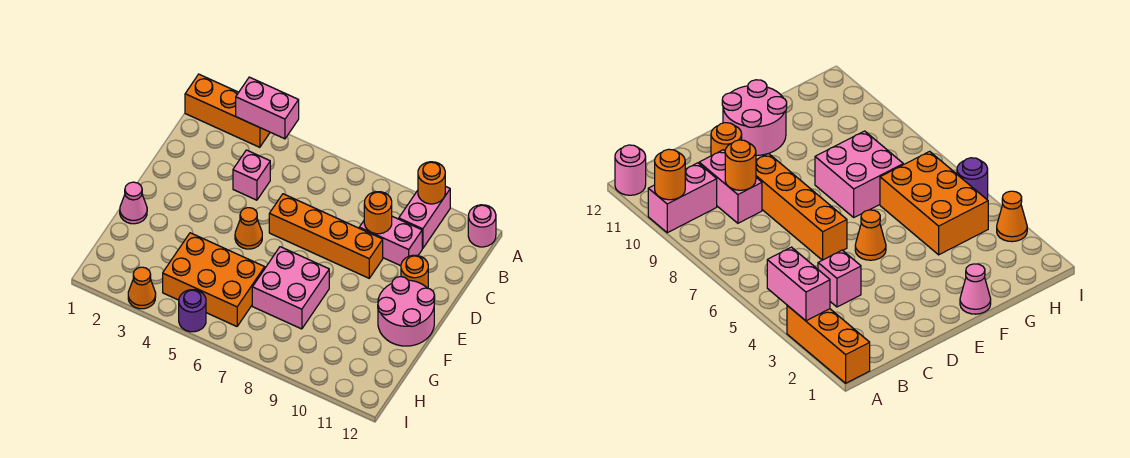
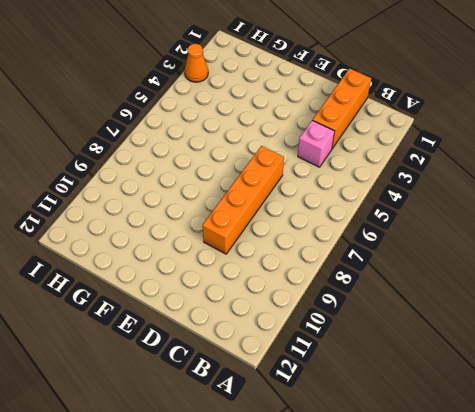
orange 1x3 brick [313,68,371,149] -> orange 1x3 brick moved to [185,74,270,147]
none -> pink 1x2 brick [399,186,450,249]
none -> pink 1x1 round brick [468,205,496,247]
none -> pink 1x2 brick [359,216,422,266]

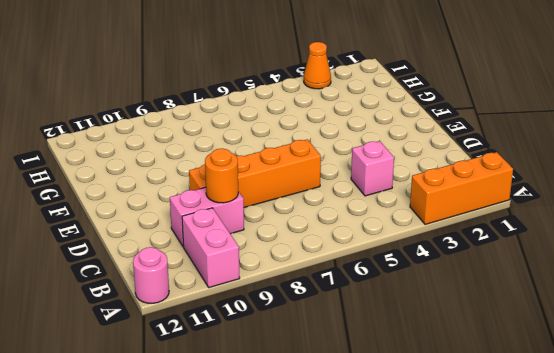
none -> orange 1x1 round brick [401,255,428,288]
none -> orange 1x1 cone [235,208,262,249]
none -> pink 2x2 round brick [378,277,435,346]

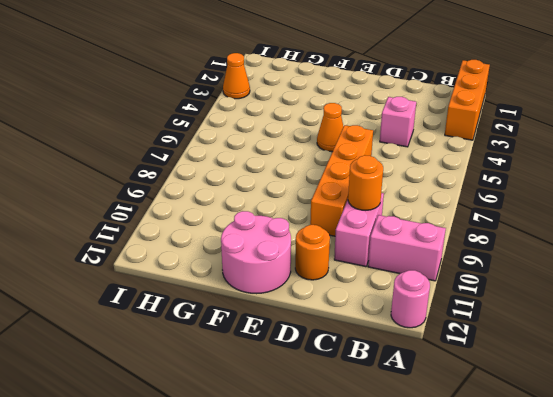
none -> pink 1x1 cone [120,182,147,224]
none -> pink 2x2 brick [252,247,329,329]
none -> orange 2x3 brick [163,233,265,326]

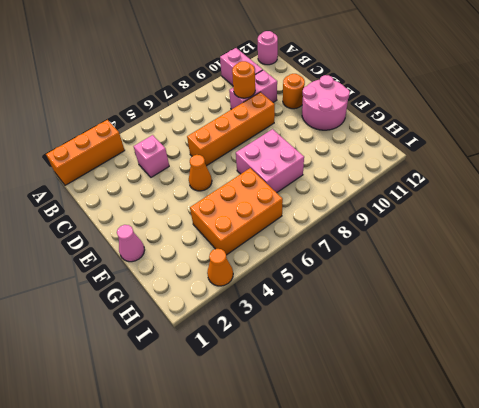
none -> purple 1x1 round brick [179,290,206,332]
none -> pink 1x2 brick [236,77,299,139]
none -> orange 1x1 round brick [418,162,445,204]

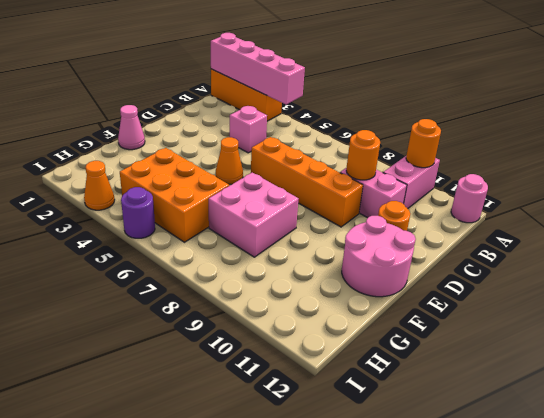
pink 1x4 brick [211,33,305,104] -> pink 1x2 brick [236,77,299,139]

